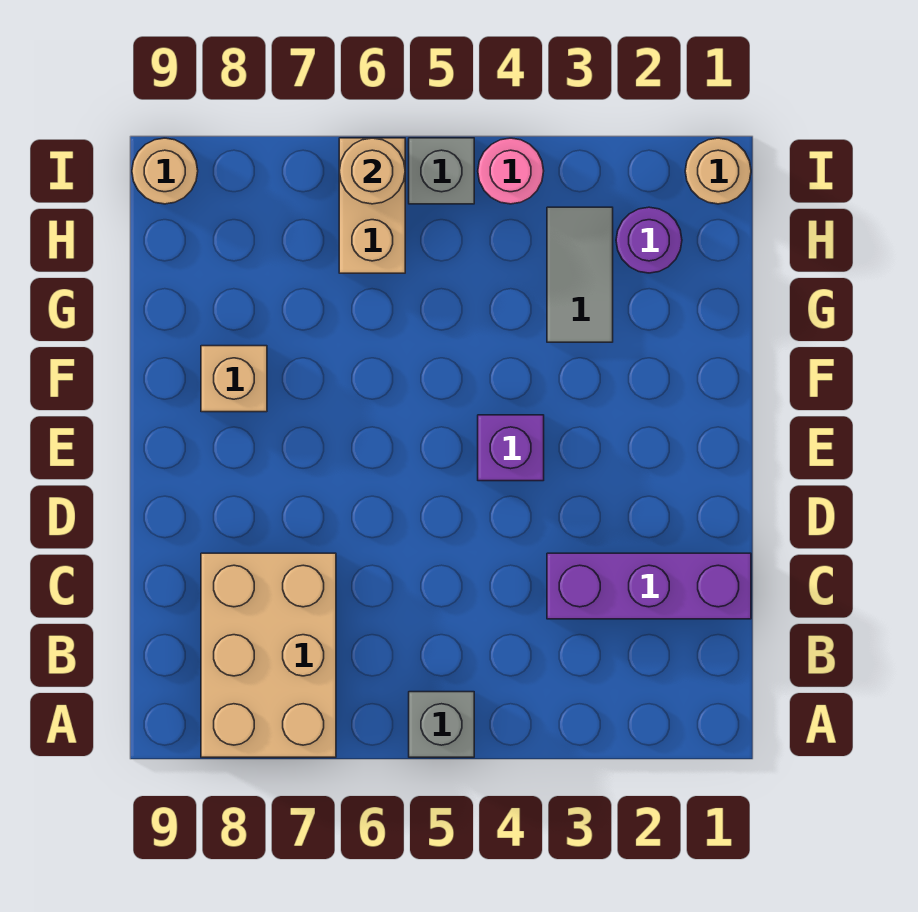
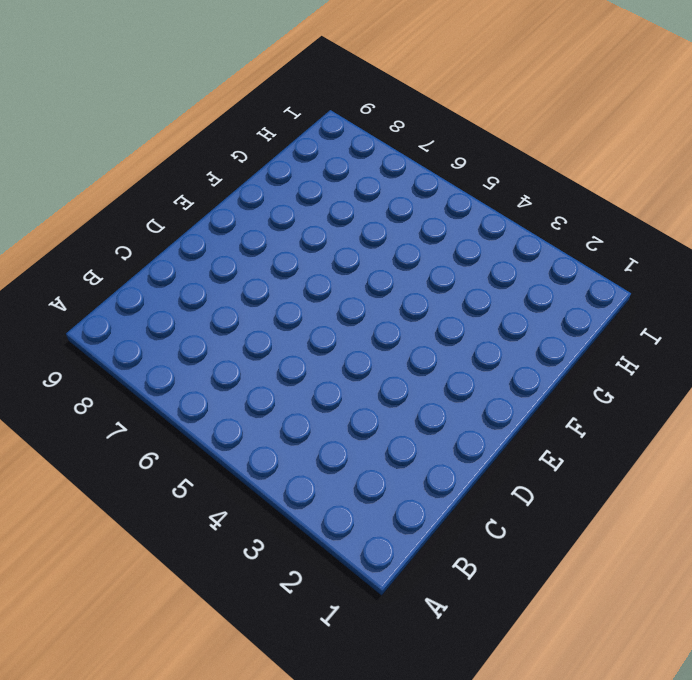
none -> grey 1x1 brick [409,692,474,757]
none -> tan 2x3 brick [201,553,336,757]
none -> purple 1x3 brick [547,553,751,619]

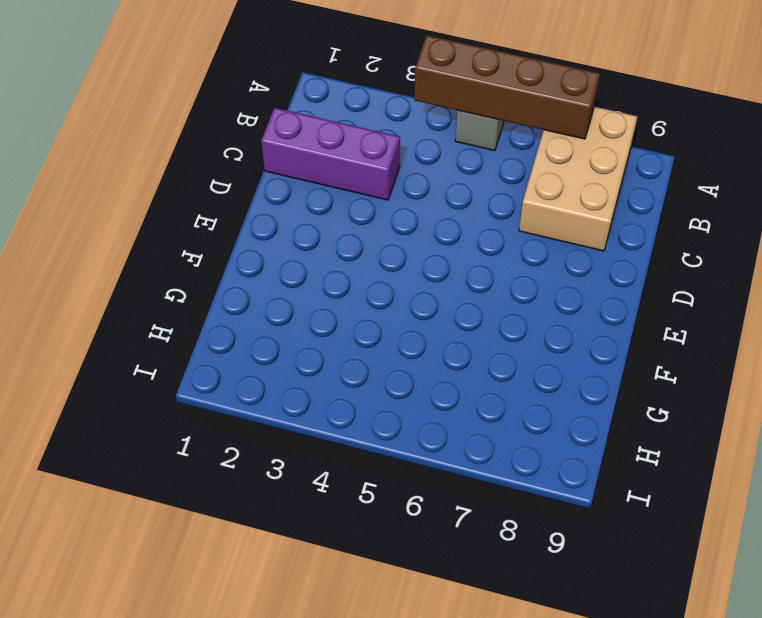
brown 1x4 brick [414,35,600,139] -> none
none -> purple 1x1 brick [478,415,544,481]
none -> tan 1x1 brick [201,346,267,412]
none -> grey 1x2 tile [547,207,613,342]

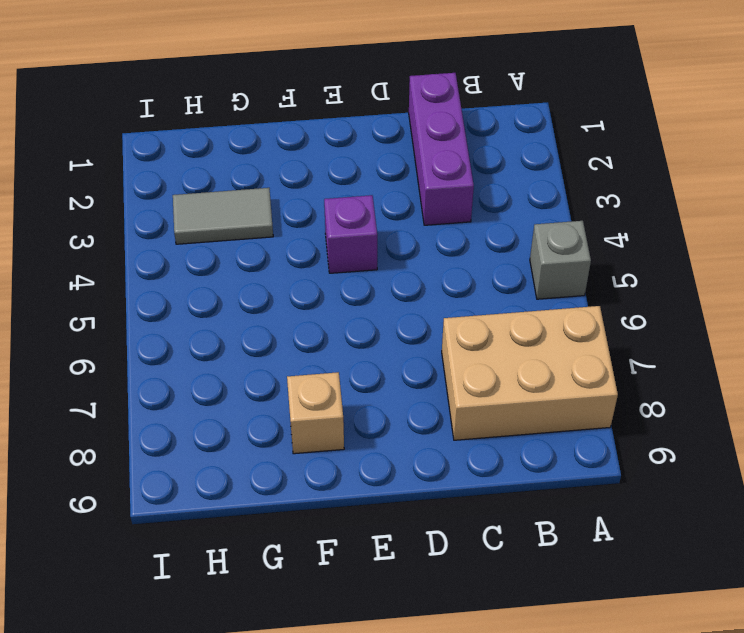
none -> purple 1x1 round brick [616,207,682,273]
none -> tan 1x2 brick [339,138,405,273]
none -> tan 1x1 round brick [685,138,751,204]

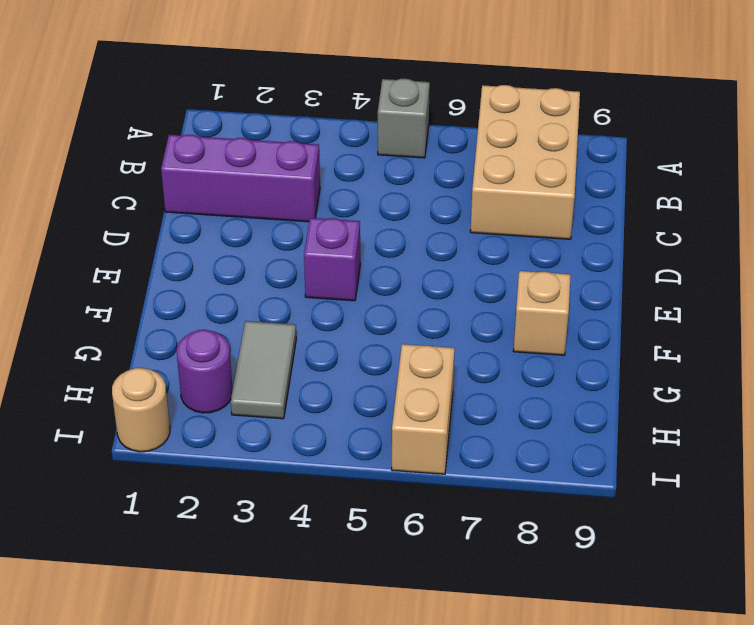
none -> pink 1x1 round brick [478,138,544,204]
none -> grey 1x1 brick [409,138,474,204]
none -> tan 1x1 round brick [132,138,198,204]

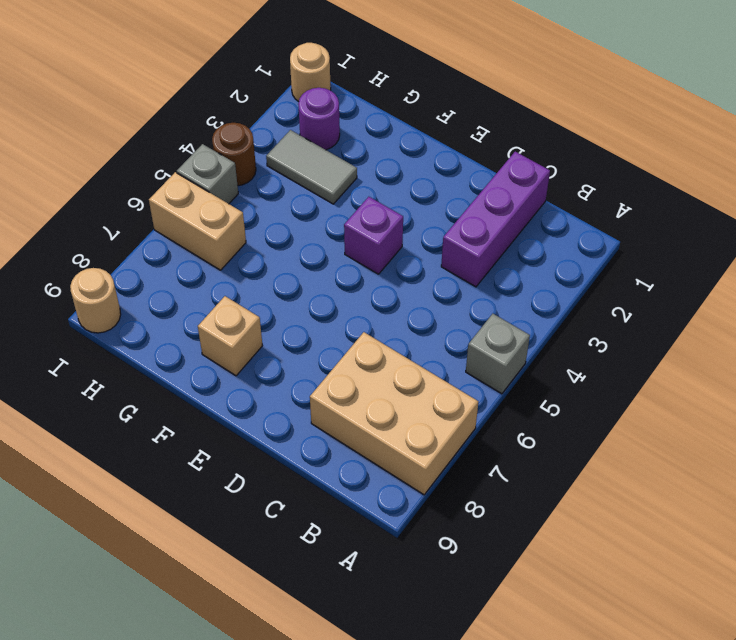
brown 1x1 round brick [212,123,256,186] -> pink 1x1 round brick [478,138,544,204]
none -> tan 1x1 round brick [339,138,405,204]

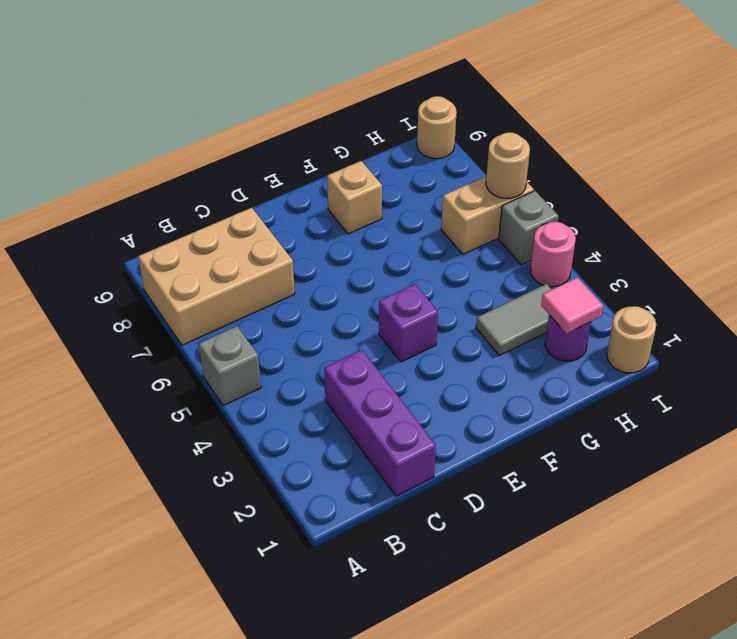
pink 1x1 tile [541,277,603,334] -> none

